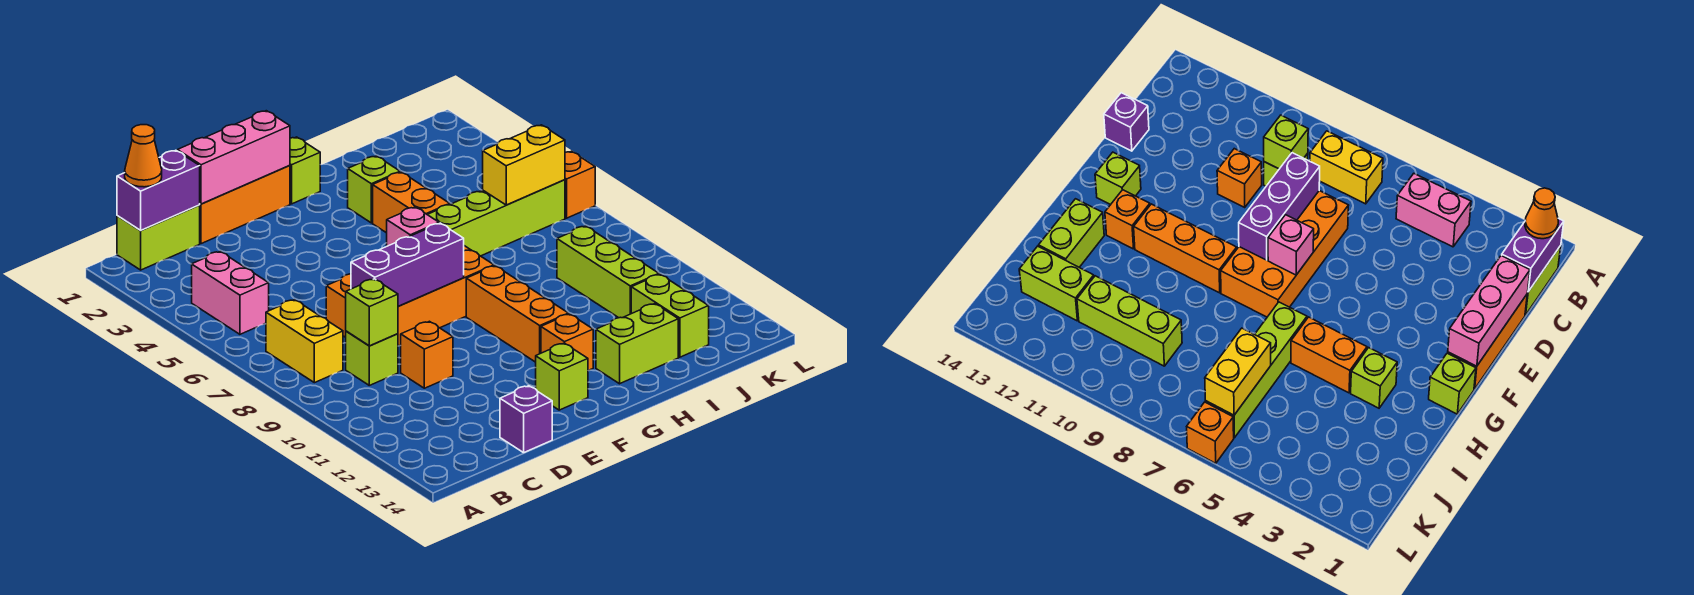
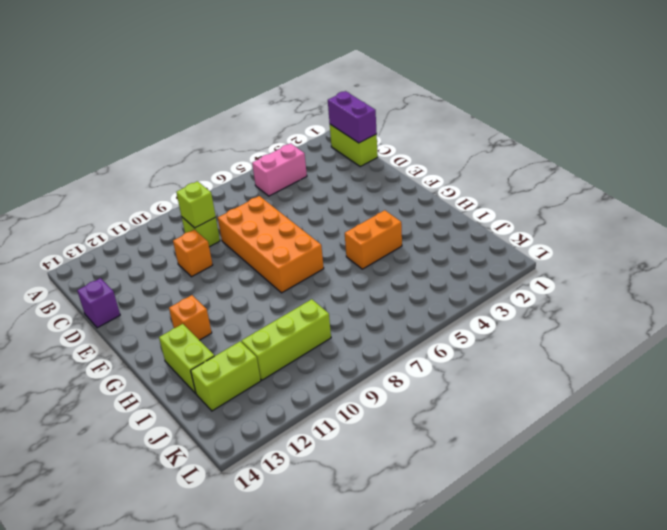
none -> yellow 1x2 brick [266,300,343,383]
none -> orange 1x3 brick [200,166,290,244]
none -> lime 1x1 brick [536,343,588,410]

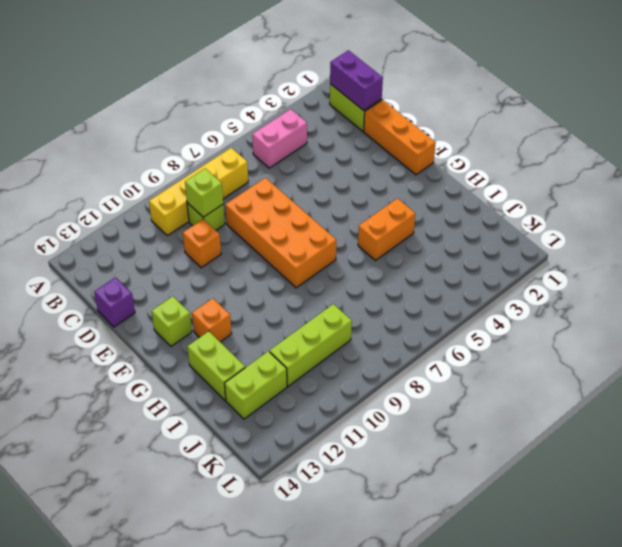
yellow 1x4 brick [149,148,248,236] -> yellow 1x2 brick [266,300,343,383]
none -> lime 1x1 brick [290,137,320,204]
none -> orange 1x3 brick [466,266,568,362]
none -> lime 1x1 brick [348,156,400,223]

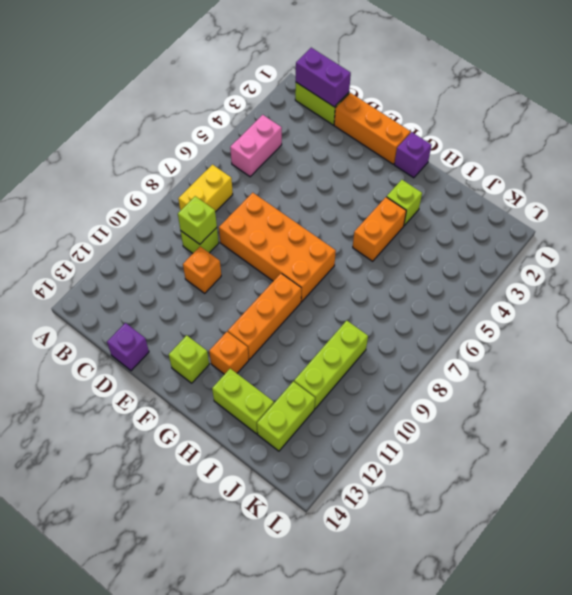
purple 1x1 brick [394,132,432,178] -> lime 1x1 brick [290,137,320,204]
none -> lime 1x4 brick [427,180,565,256]
none -> orange 1x1 brick [565,151,595,218]
none -> pink 1x3 brick [177,111,290,204]

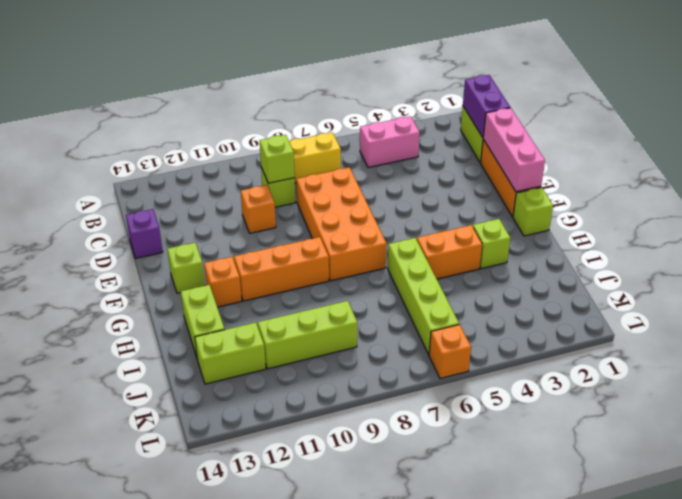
none -> purple 1x3 brick [351,223,464,306]
none -> pink 1x1 brick [387,207,439,246]
none -> yellow 1x2 brick [483,125,565,205]

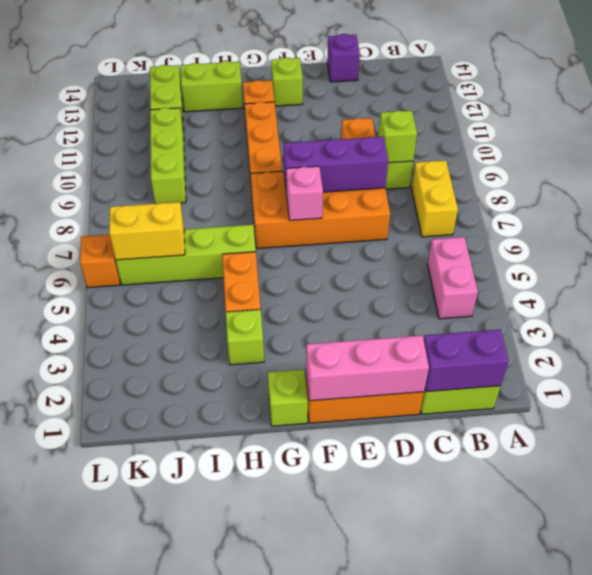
none -> orange 1x1 cone [125,125,162,187]

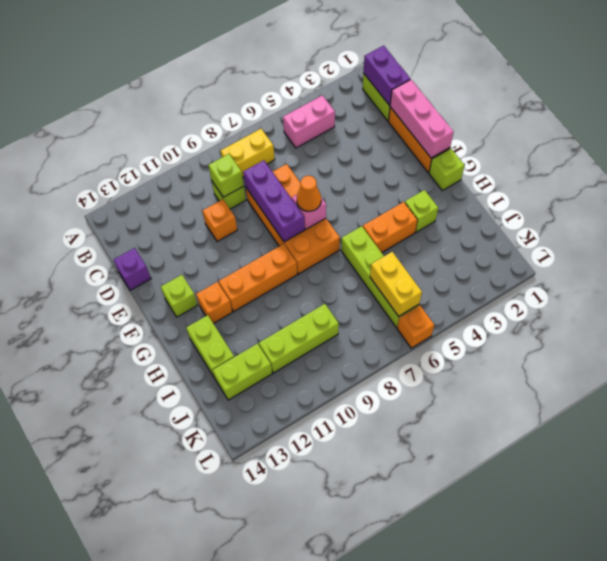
orange 1x1 cone [297,176,321,211] -> orange 1x1 cone moved to [125,125,162,187]

